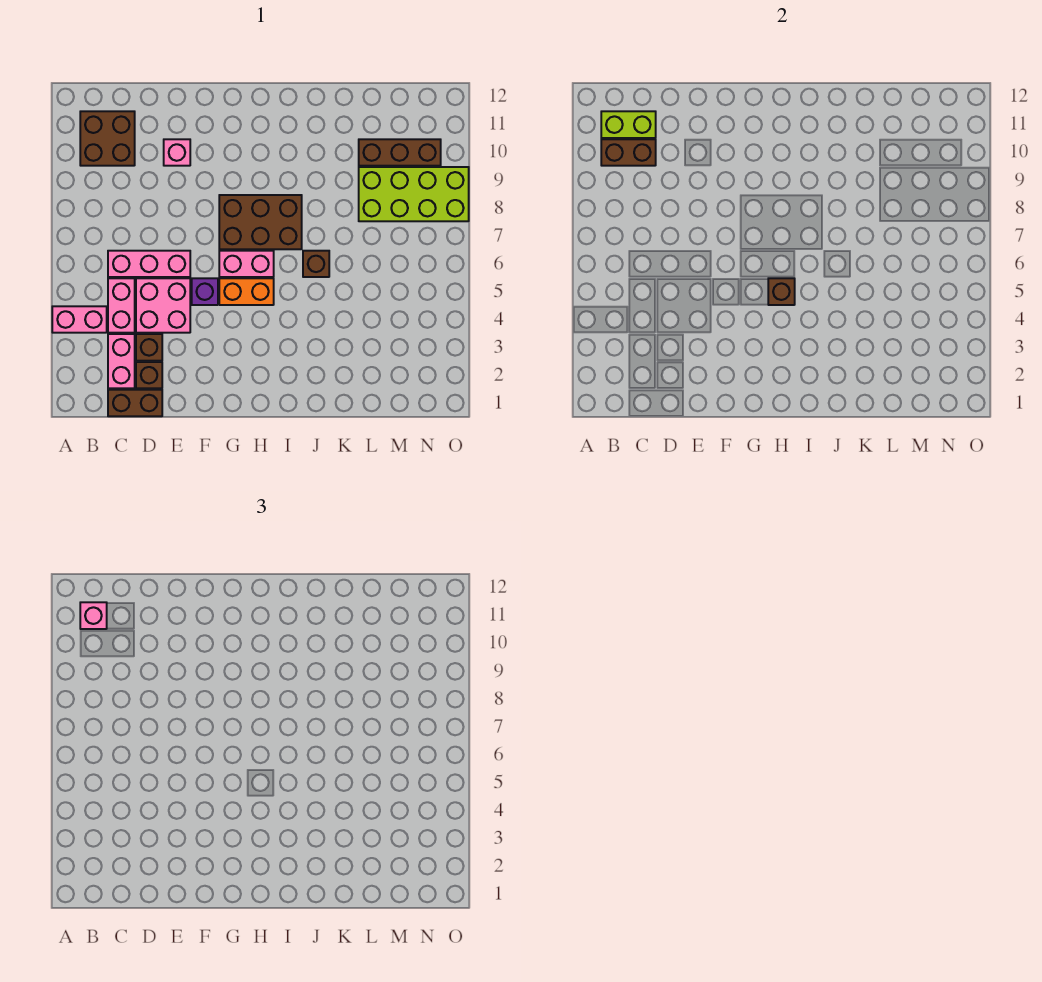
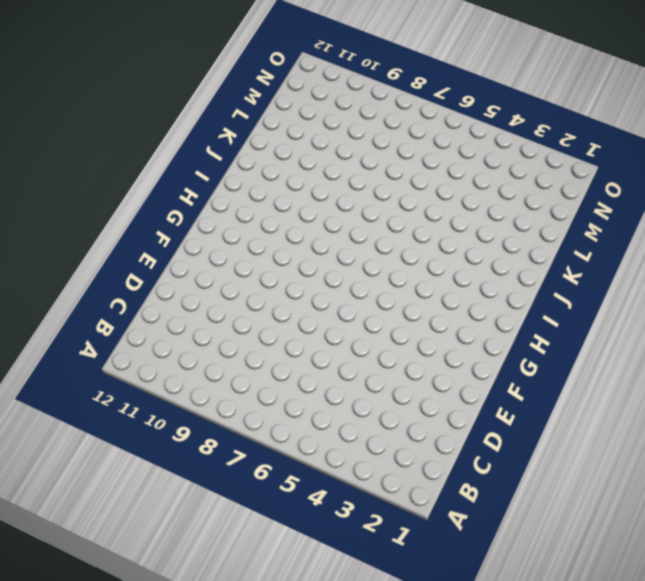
none -> pink 1x2 brick [52,306,107,333]
none -> brown 2x2 brick [80,111,135,166]
none -> brown 1x2 brick [108,390,162,416]

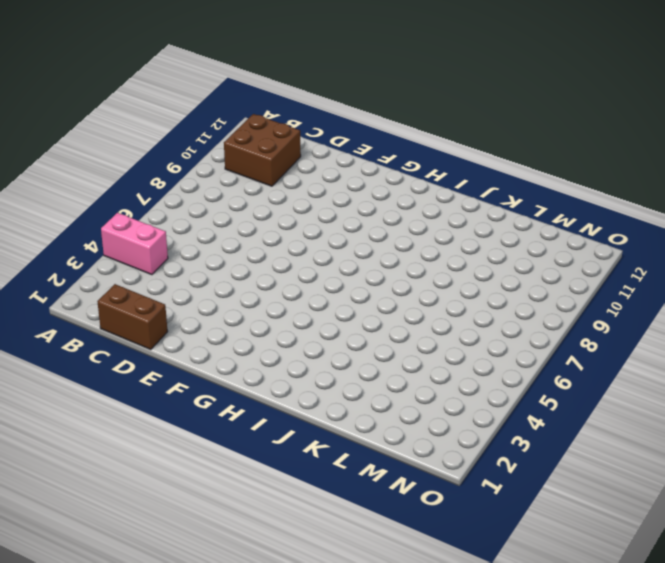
none -> pink 1x2 brick [108,334,135,388]
none -> pink 1x2 brick [108,278,135,333]
none -> pink 1x3 brick [108,251,190,277]

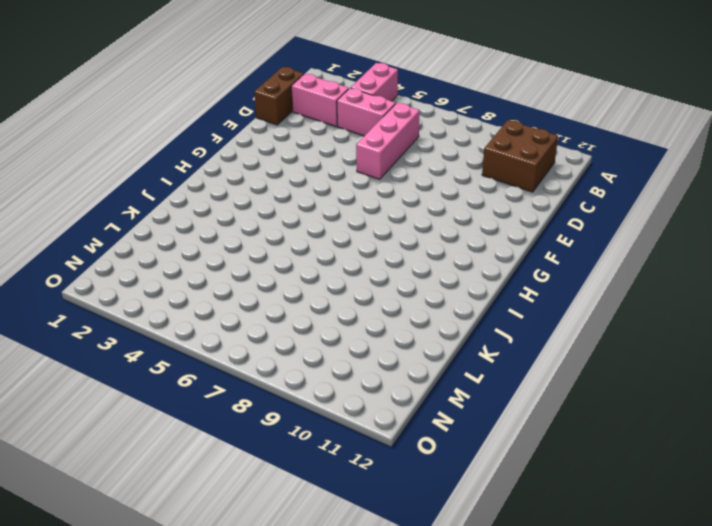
none -> brown 1x1 brick [136,362,162,388]
none -> brown 1x1 brick [136,334,162,361]
none -> pink 2x2 brick [136,278,190,333]

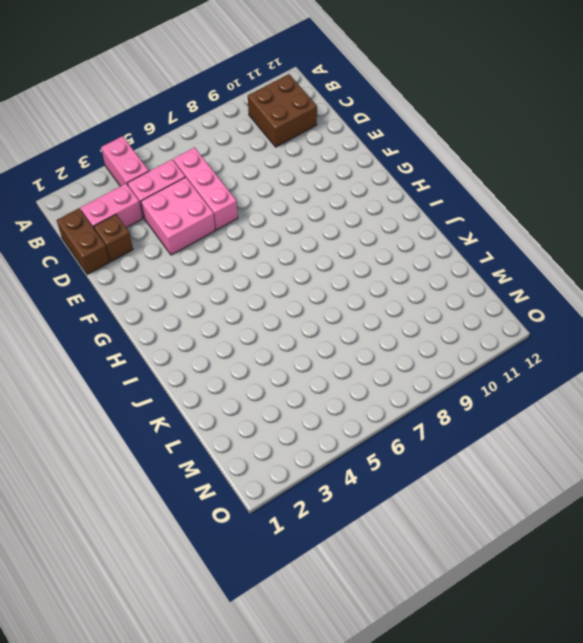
none -> brown 1x1 brick [136,334,162,361]
none -> pink 1x1 brick [164,139,190,166]
none -> purple 1x1 brick [192,278,218,305]

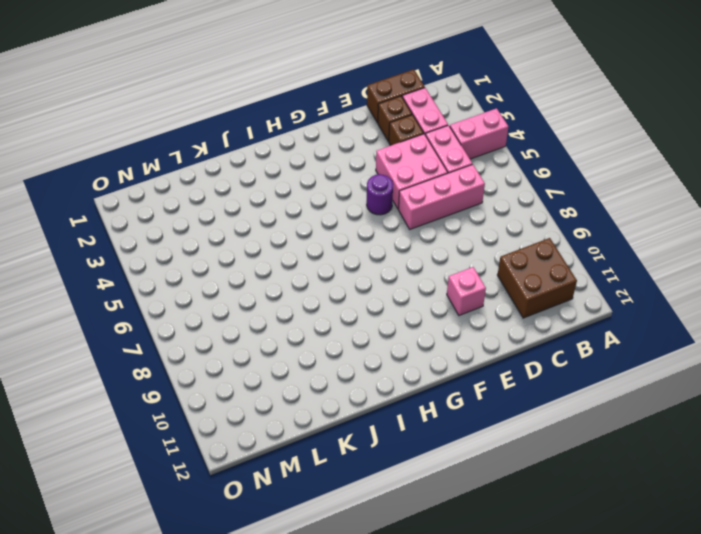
purple 1x1 round brick [367,174,393,215] -> purple 1x1 brick [192,278,218,305]
none -> orange 1x2 brick [219,278,274,305]
none -> pink 1x2 brick [219,251,274,277]
none -> brown 2x3 brick [219,195,302,249]

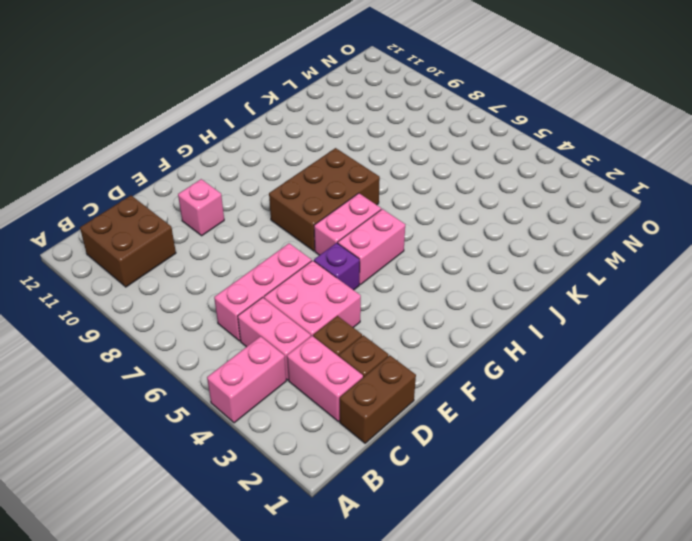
pink 1x2 brick [338,209,405,285] -> orange 1x2 brick [219,278,274,305]
none -> brown 1x1 brick [303,251,329,277]
none -> lime 2x4 brick [359,167,469,221]
none -> brown 1x3 brick [359,139,441,166]

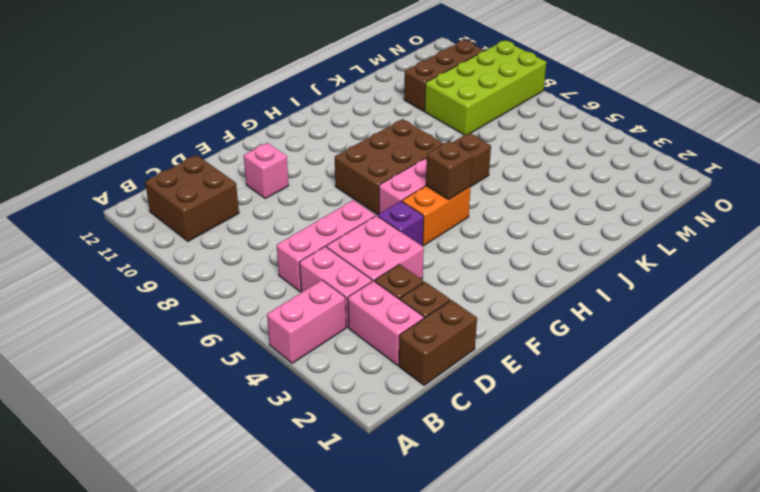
none -> brown 1x2 brick [601,139,656,166]
none -> lime 1x2 brick [601,111,656,138]
none -> pink 1x1 brick [80,602,107,629]

